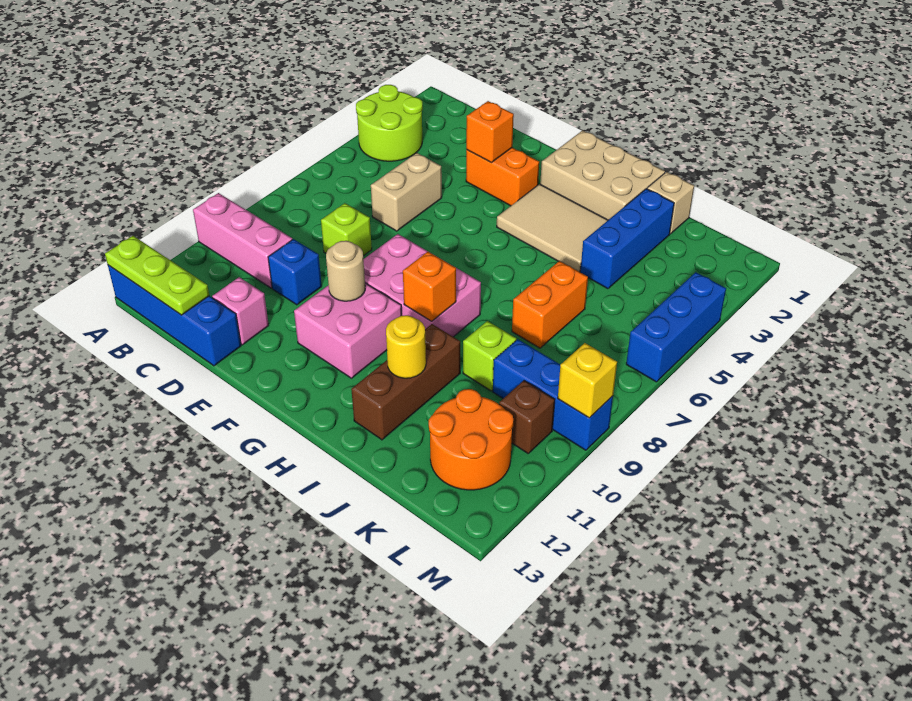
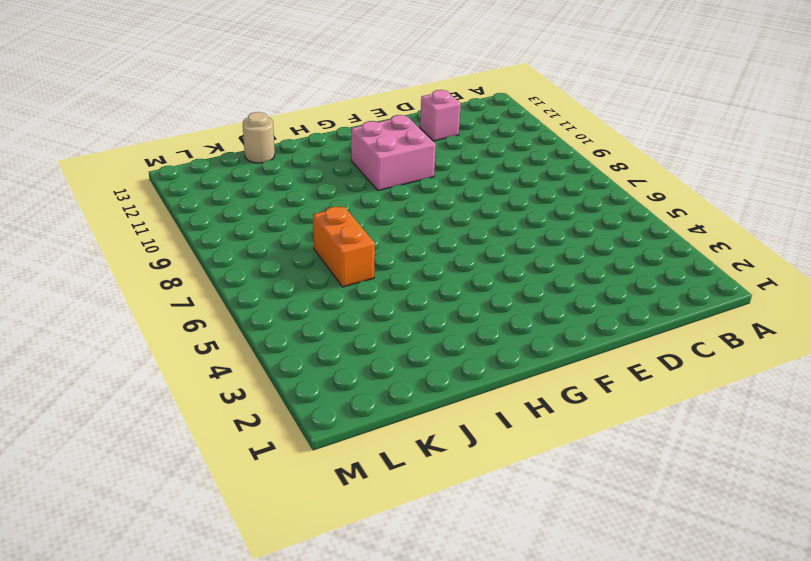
tan 1x1 round brick [243,112,275,163] -> tan 1x1 round brick moved to [326,241,365,301]
none -> lime 2x2 round brick [356,85,423,161]
none -> pink 1x3 brick [193,193,292,288]
none -> blue 1x4 brick [108,265,241,366]

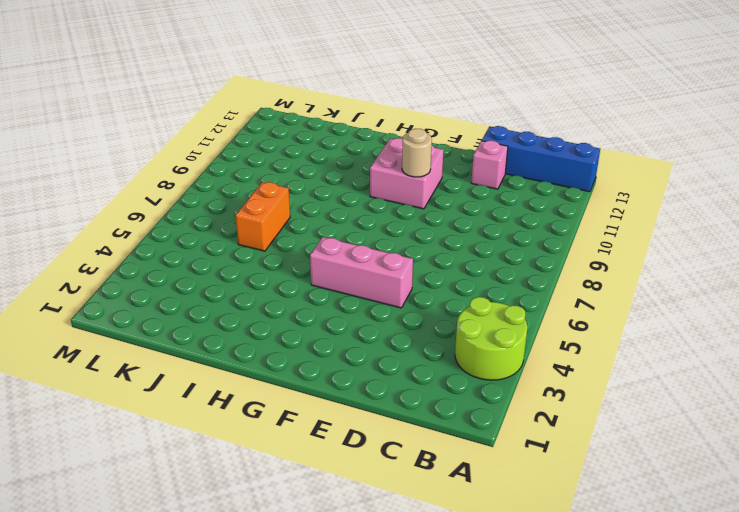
pink 1x3 brick [310,237,413,308] -> pink 1x3 brick moved to [193,193,292,288]
none -> tan 1x2 brick [371,153,442,231]
none -> lime 1x1 brick [321,203,372,256]
none -> blue 1x1 brick [268,239,322,305]

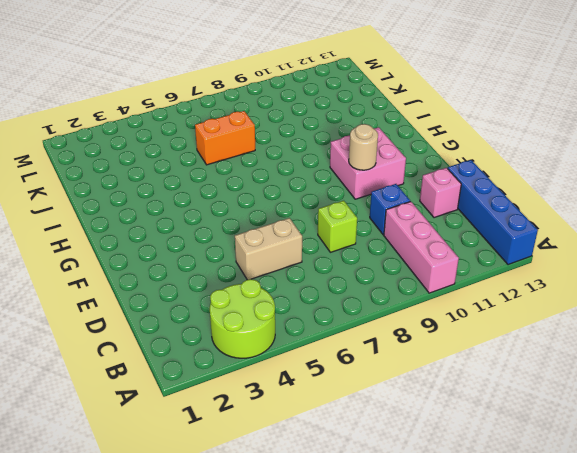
none -> orange 1x2 brick [466,148,539,206]
none -> pink 2x3 brick [363,234,481,337]
none -> tan 2x3 brick [540,130,665,220]

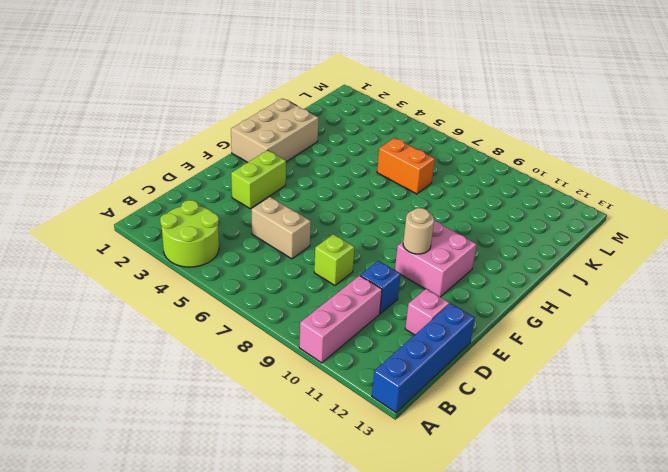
lime 1x2 brick [231,150,286,209] -> orange 1x2 brick [466,148,539,206]
none -> pink 2x3 brick [363,234,481,337]
none -> tan 2x3 tile [497,184,608,272]
none -> brown 1x3 brick [351,324,460,440]

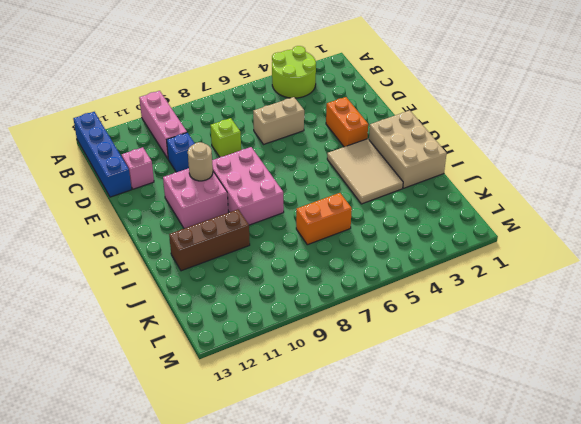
none -> tan 1x1 brick [647,172,694,234]
none -> blue 1x3 brick [580,189,674,289]
none -> lime 1x1 brick [463,321,516,391]

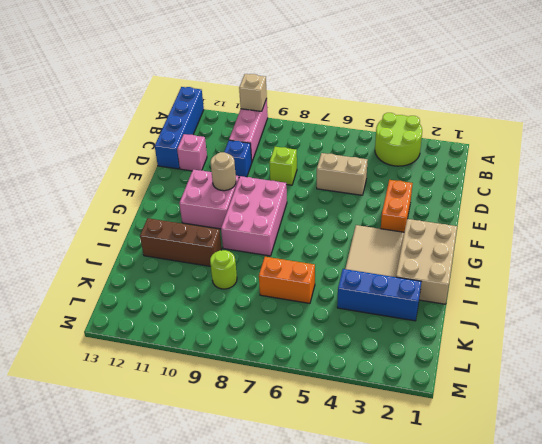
tan 1x1 brick [239,74,267,111] -> tan 1x1 brick moved to [647,172,694,234]
lime 1x1 round brick [210,250,237,289] -> lime 1x1 brick [463,321,516,391]
none -> blue 1x3 brick [493,339,613,450]
none -> orange 2x2 round brick [429,389,513,490]
none -> brown 1x1 brick [499,381,555,453]

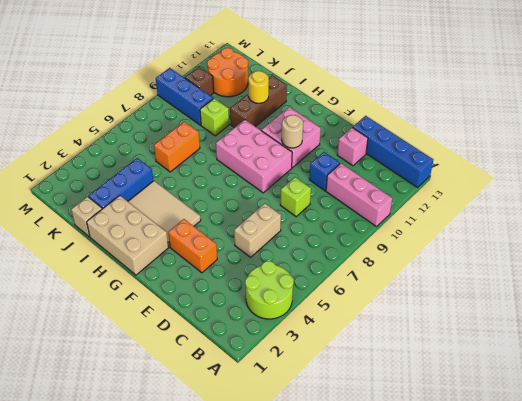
none -> blue 1x3 brick [626,272,726,382]
none -> lime 1x3 plate [105,236,209,315]
none -> orange 1x1 brick [466,101,514,162]

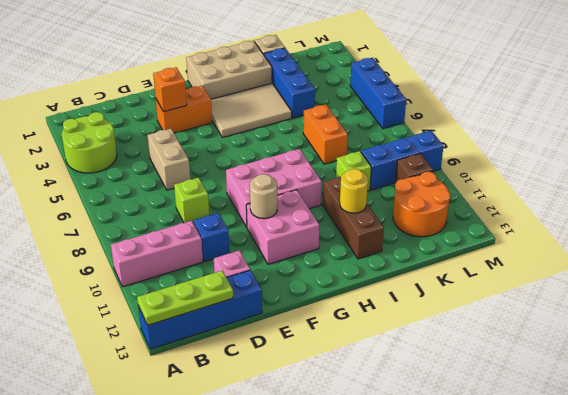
none -> orange 1x1 brick [403,252,456,321]
none -> yellow 1x1 brick [558,343,617,418]

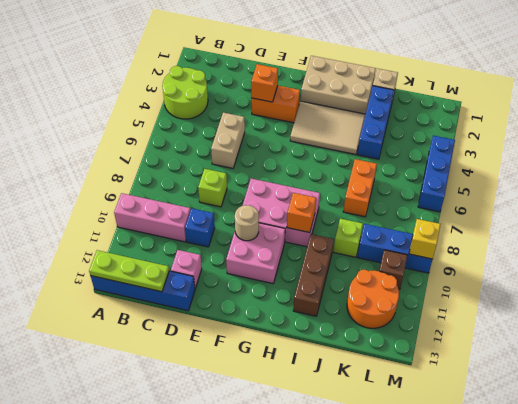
none -> yellow 1x1 round brick [386,315,426,378]

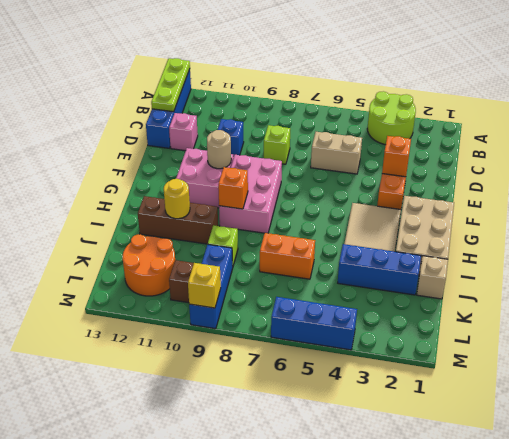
none -> pink 1x3 brick [193,193,292,288]

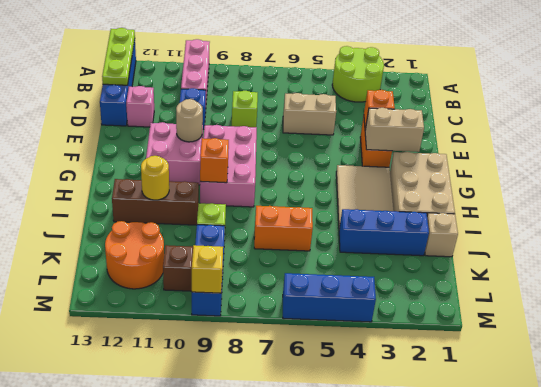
tan 1x2 brick [365,108,424,152] -> none

